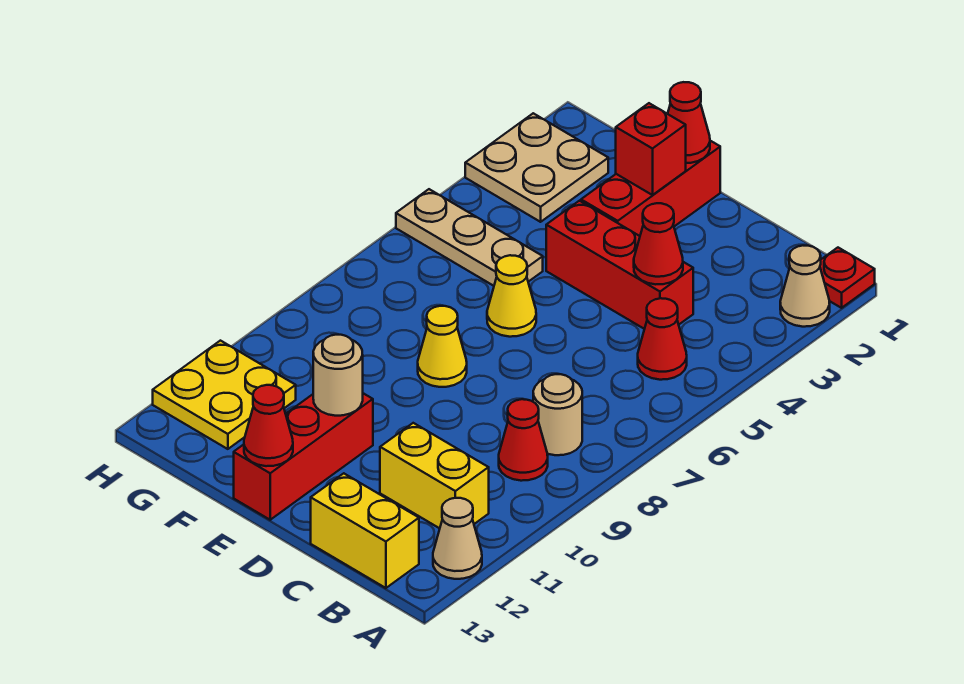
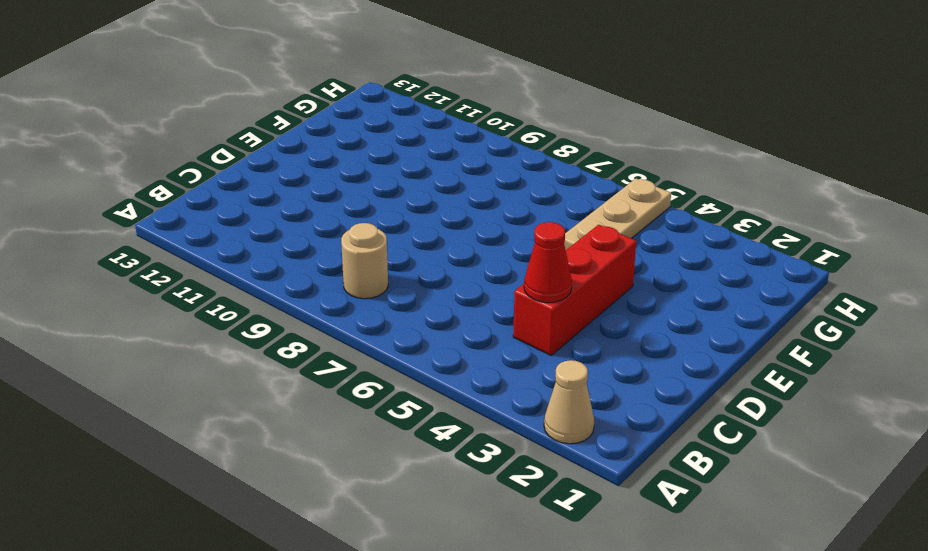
none -> red 1x1 plate [820,248,875,308]
none -> tan 1x1 cone [433,498,482,579]
none -> red 1x1 cone [638,298,687,380]

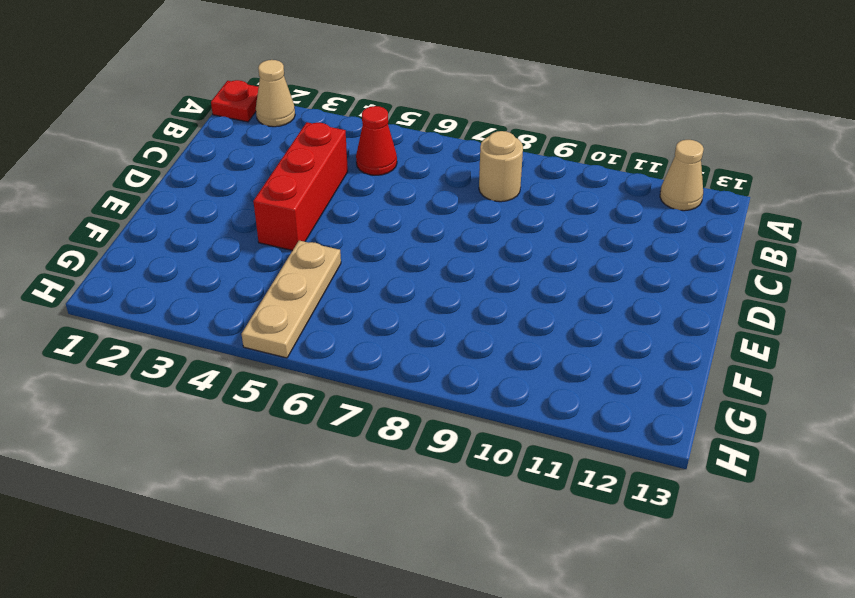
none -> red 1x1 cone [499,399,548,481]
none -> yellow 1x2 brick [380,423,489,528]
none -> yellow 1x2 brick [311,473,419,588]

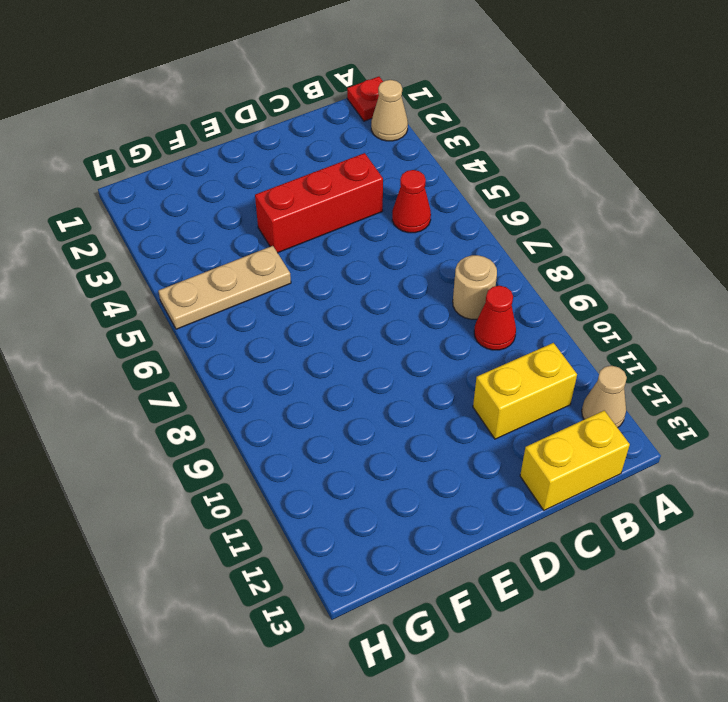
none -> red 1x3 brick [581,141,720,236]
none -> yellow 1x1 cone [487,255,536,337]
none -> yellow 1x1 cone [418,306,467,387]

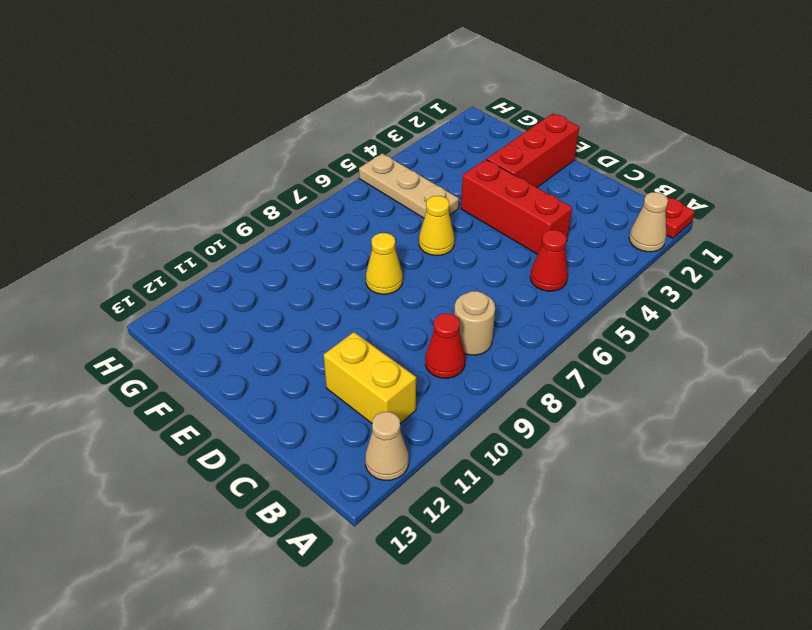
none -> yellow 1x2 brick [311,473,419,588]
none -> red 1x3 brick [234,393,373,520]
none -> tan 2x2 plate [465,113,608,222]

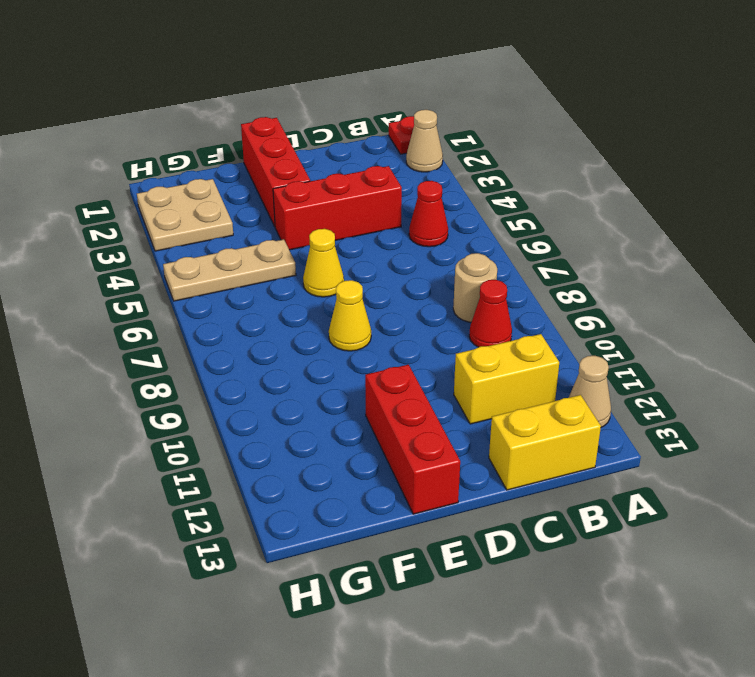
none -> yellow 2x2 plate [153,341,296,449]
none -> red 1x1 cone [634,203,683,284]
none -> red 1x1 cone [668,82,710,163]

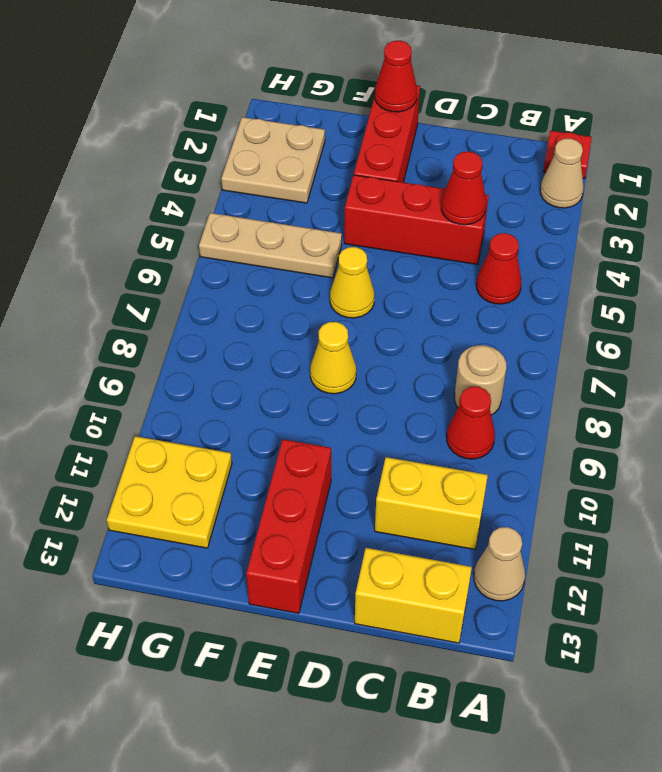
none -> red 1x1 brick [616,103,686,195]
none -> tan 1x1 round brick [313,335,363,416]
none -> red 1x1 cone [244,385,293,466]

